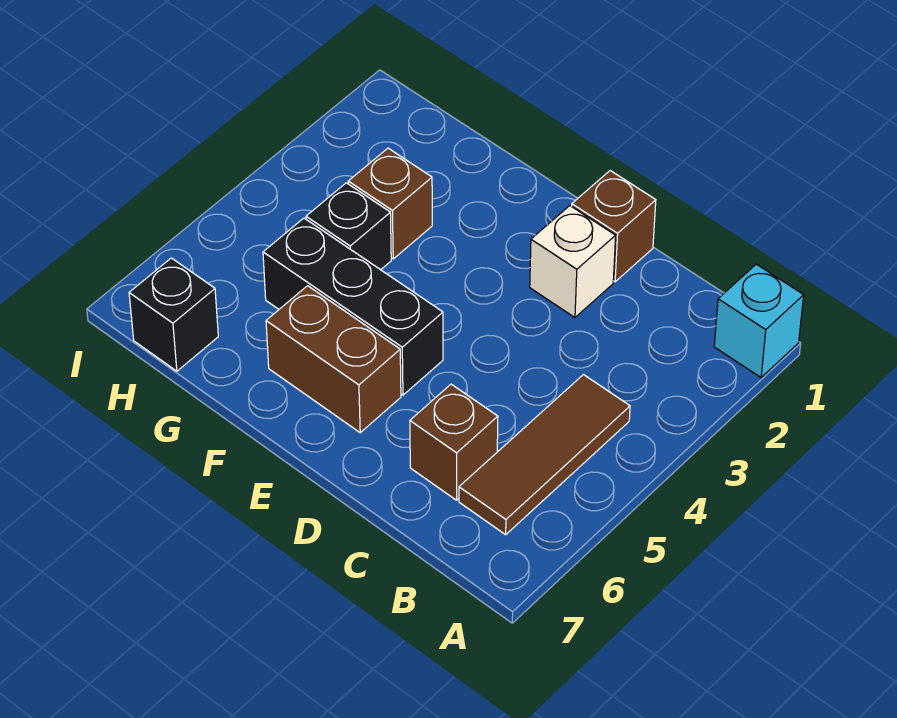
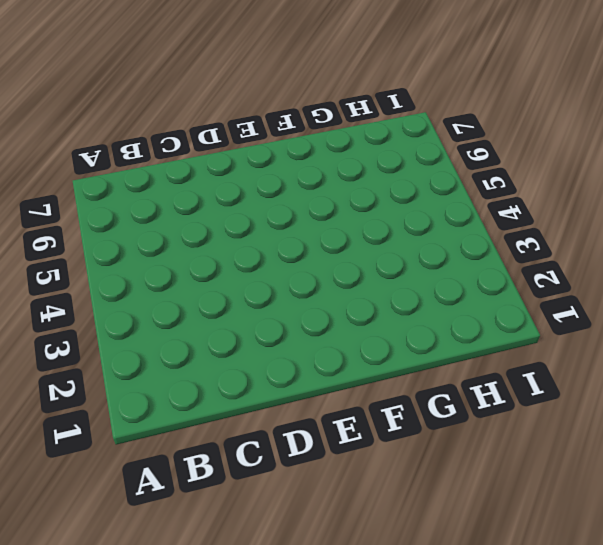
none -> cyan 1x1 brick [714,264,804,378]
none -> brown 1x3 tile [459,375,630,535]

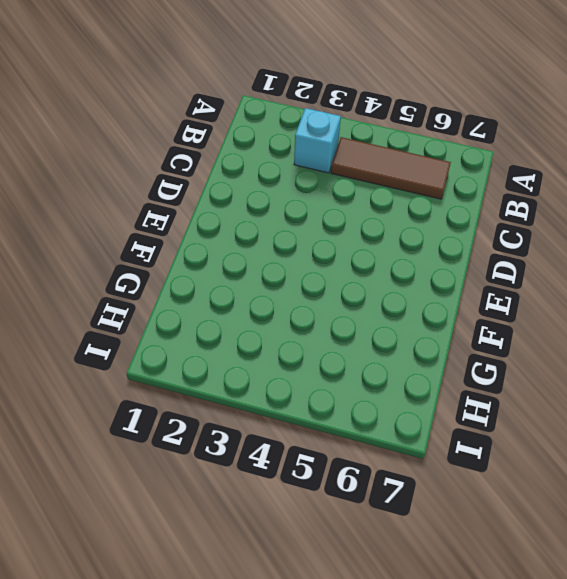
cyan 1x1 brick [294,108,341,173] -> cyan 1x1 brick moved to [714,264,804,378]
none -> brown 1x1 brick [410,384,498,500]
none -> brown 1x1 brick [572,171,656,282]

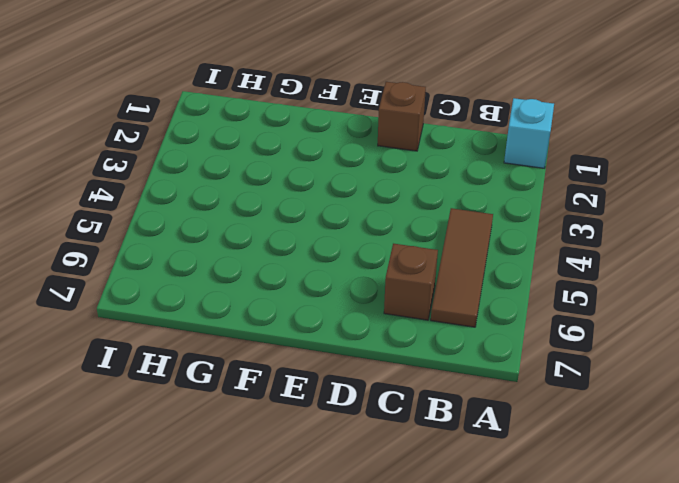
none -> white 1x1 brick [530,206,616,317]
none -> black 1x3 brick [263,218,443,395]

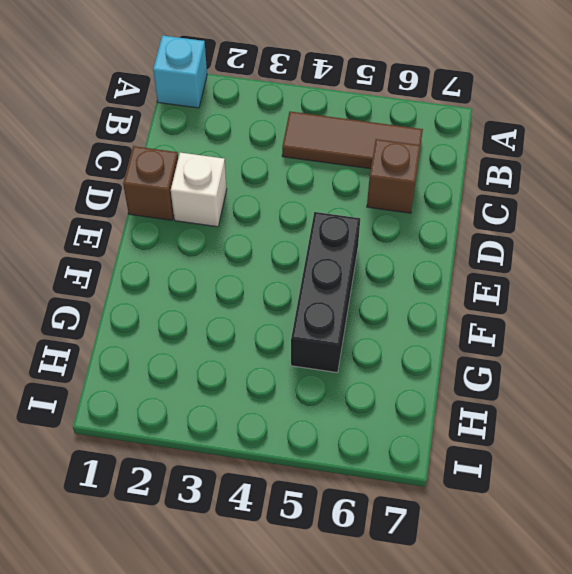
none -> brown 1x2 brick [266,286,401,433]
none -> brown 1x1 brick [348,148,432,259]

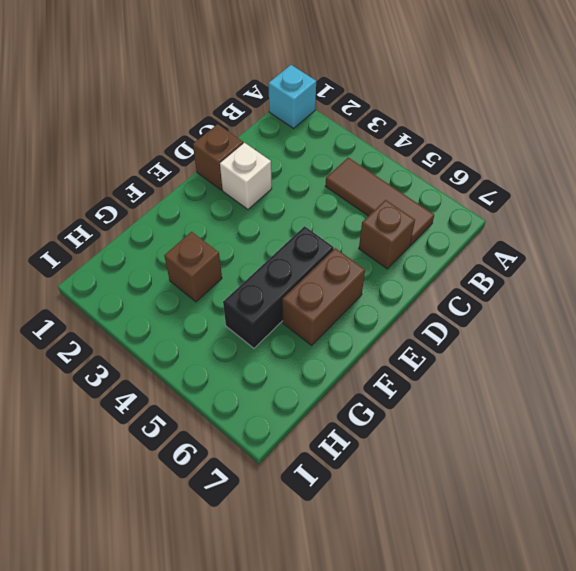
none -> black 1x1 brick [306,183,391,270]
none -> black 1x1 brick [129,258,218,371]

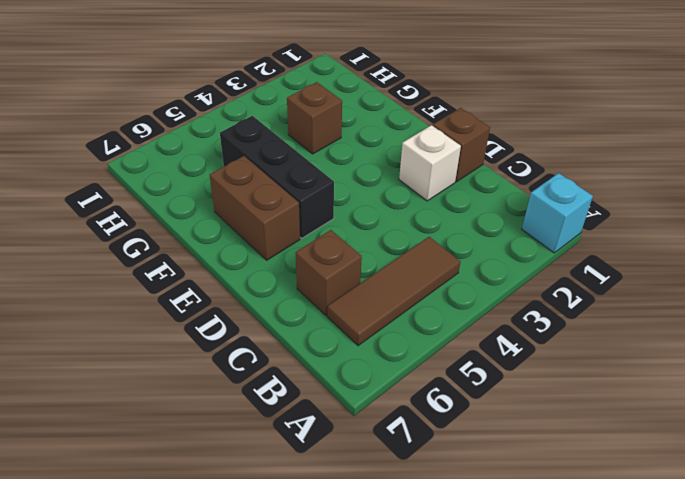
none -> black 1x1 brick [306,183,391,270]
none -> black 1x1 brick [129,258,218,371]

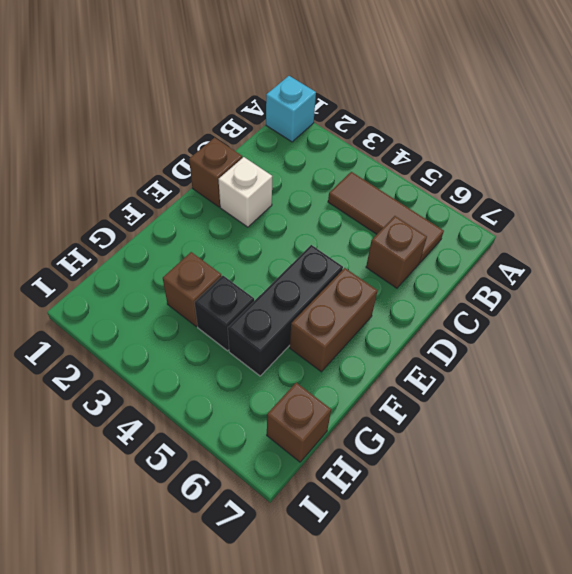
brown 1x1 brick [267,383,331,462] -> black 1x1 brick [129,258,218,371]

